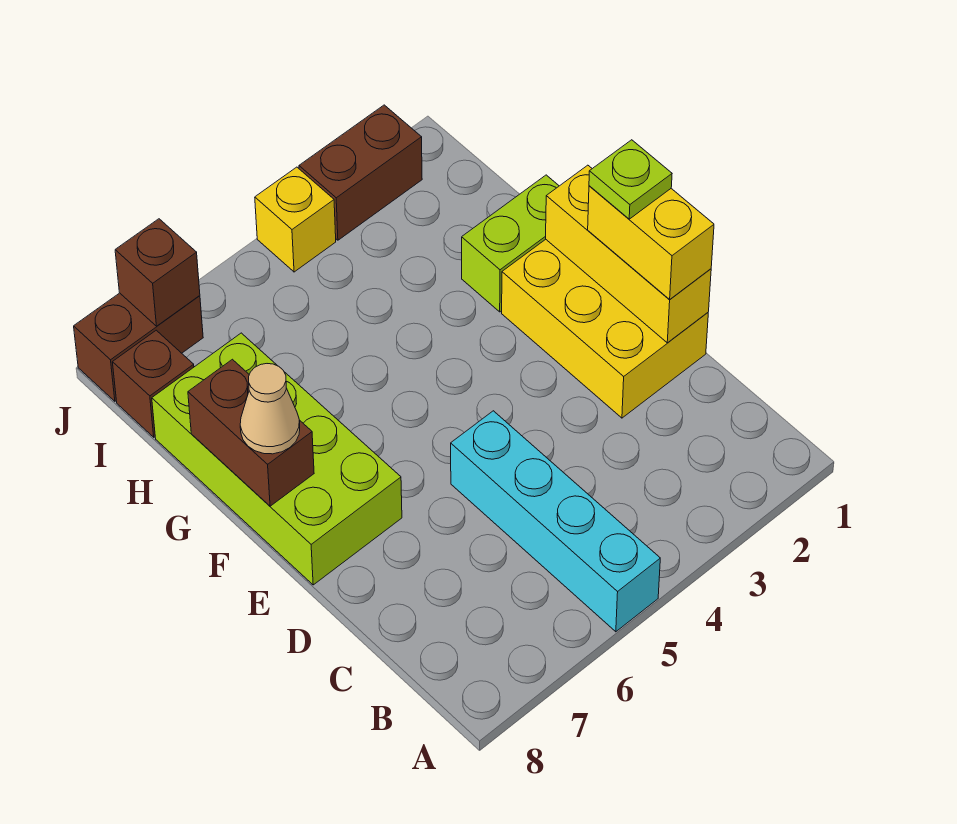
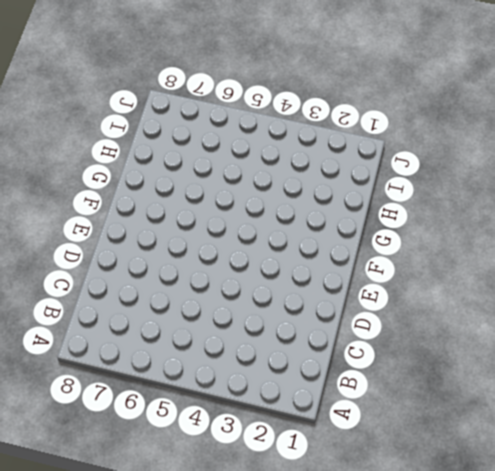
none -> cyan 1x4 brick [451,411,660,632]
none -> yellow 2x3 brick [502,239,708,418]
none -> lime 2x4 brick [152,333,402,585]

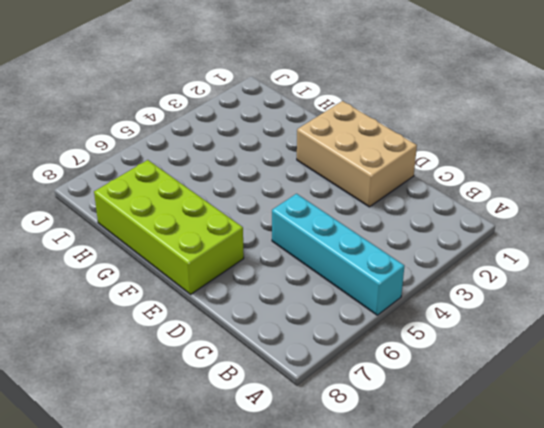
tan 2x3 brick [297,101,417,207] -> yellow 2x3 brick [502,239,708,418]
none -> lime 1x2 brick [462,175,559,312]
none -> brown 1x1 brick [113,330,194,437]
none -> brown 1x2 brick [299,105,422,240]

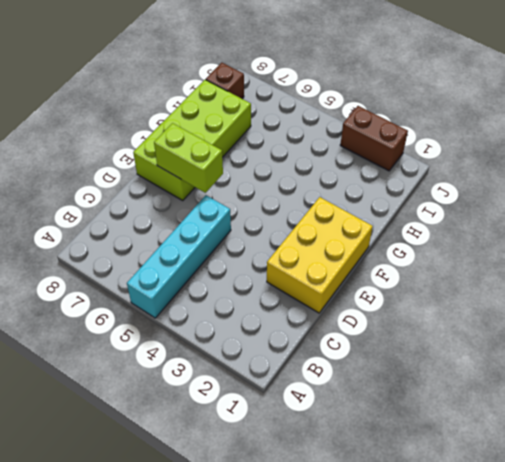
lime 1x2 brick [154,123,223,193] -> lime 1x2 brick moved to [462,175,559,312]
none -> yellow 1x1 brick [255,167,336,272]
none -> brown 1x2 brick [74,293,203,401]
none -> yellow 1x3 brick [546,165,711,343]

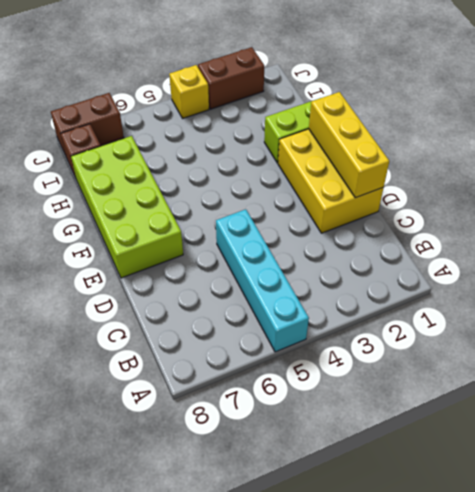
none -> brown 1x2 brick [188,359,314,506]
none -> brown 1x1 brick [115,219,200,326]
none -> yellow 1x2 brick [588,186,714,300]

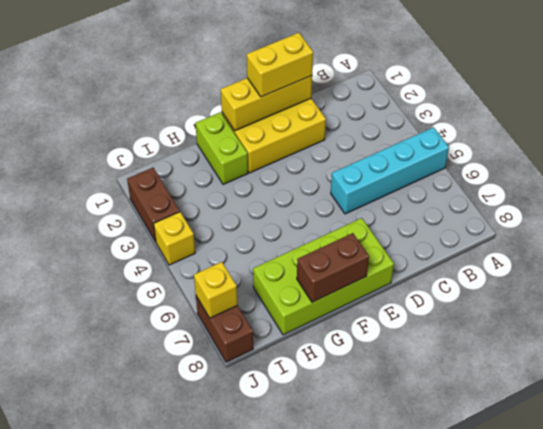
yellow 1x1 brick [194,262,237,318] -> brown 1x1 brick [115,219,200,326]
none -> brown 1x1 brick [113,330,194,437]
none -> tan 1x1 cone [240,364,300,454]
none -> lime 1x1 plate [589,140,672,219]

